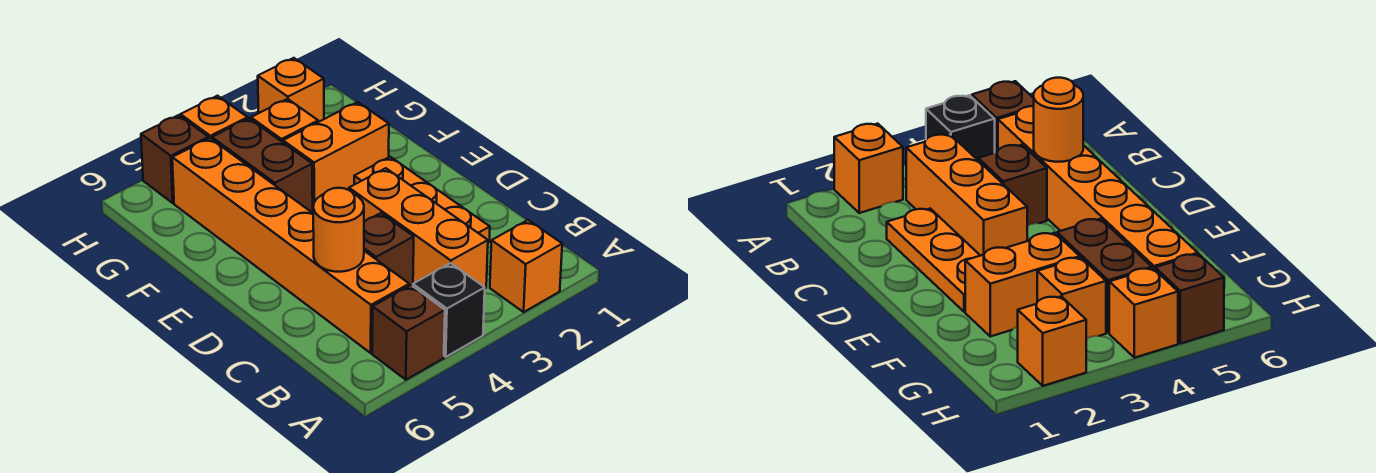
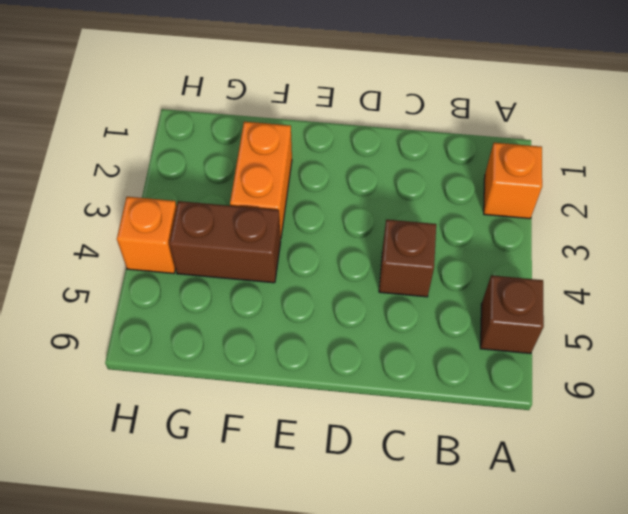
none -> black 1x1 brick [413,263,485,357]
none -> orange 1x3 brick [349,168,488,288]
none -> orange 1x6 brick [172,138,409,353]

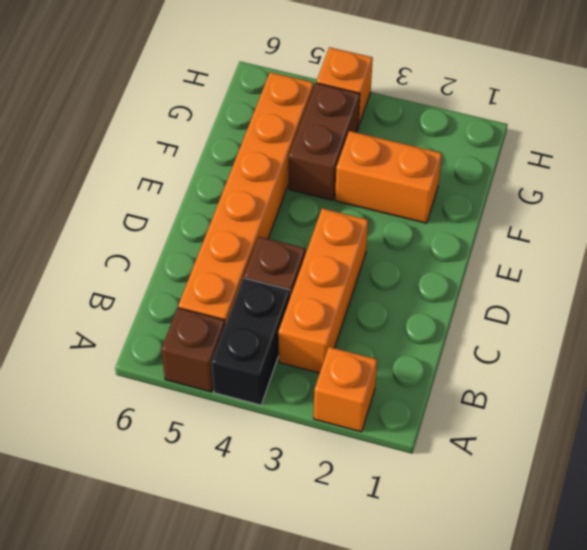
black 1x2 brick [212,278,290,405] -> black 1x1 brick [413,263,485,357]
none -> orange 1x3 plate [354,157,490,242]
none -> orange 1x1 brick [251,99,318,142]
none -> orange 1x1 brick [258,58,324,122]

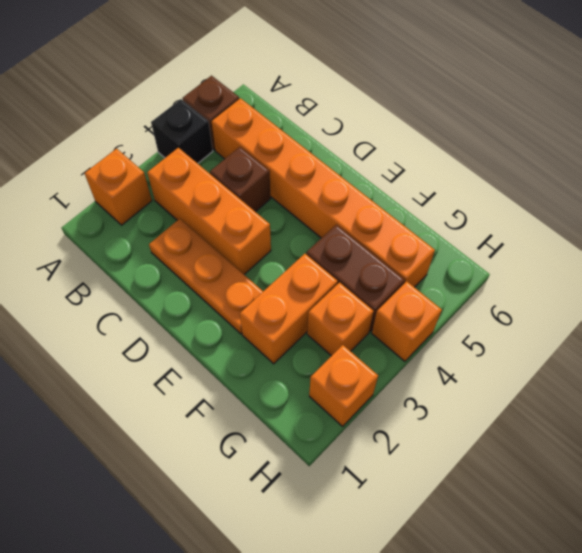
none -> brown 1x1 brick [141,115,209,203]
none -> orange 1x1 round brick [313,188,364,272]

